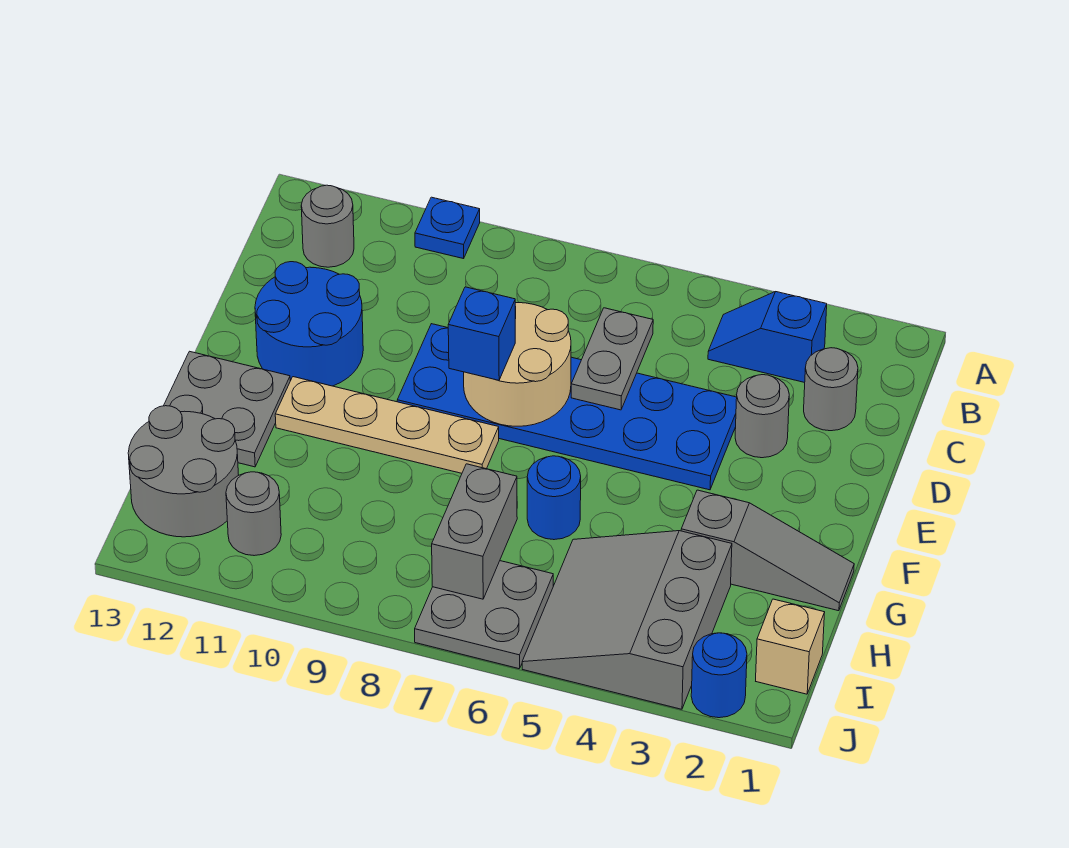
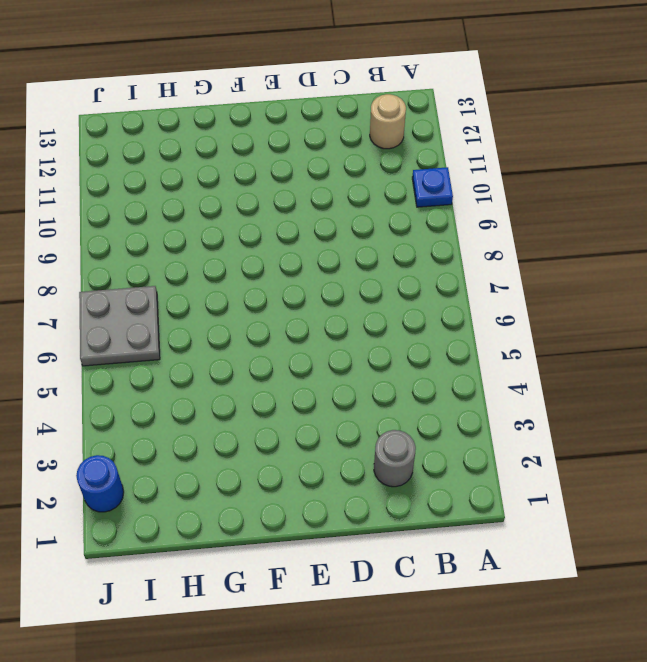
tan 1x1 round brick [370,94,406,149] -> grey 1x1 round brick [301,185,354,267]
none -> blue 1x2 slope [708,292,827,382]
none -> grey 1x1 round brick [735,375,789,458]
none -> blue 2x6 plate [397,324,737,490]

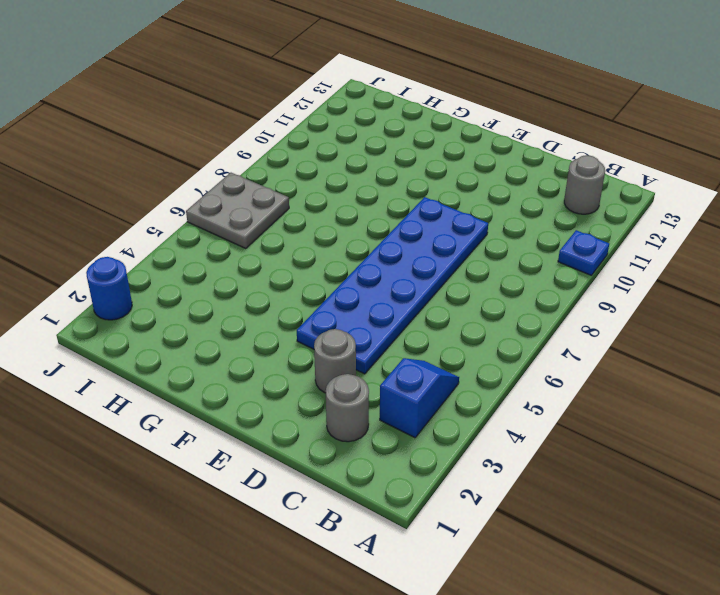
none -> blue 2x2 round brick [255,262,363,386]
none -> tan 1x4 plate [275,377,499,473]
none -> grey 2x2 plate [164,351,290,467]

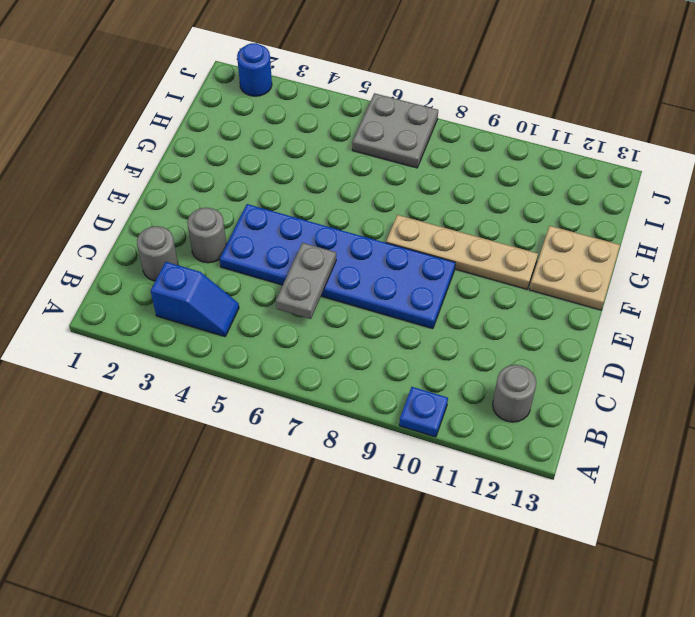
tan 2x2 plate [529,226,620,310] -> grey 2x2 plate [164,351,290,467]
none -> blue 2x2 round brick [255,262,363,386]
none -> grey 1x3 slope [681,490,854,611]
none -> blue 1x1 round brick [527,456,581,540]

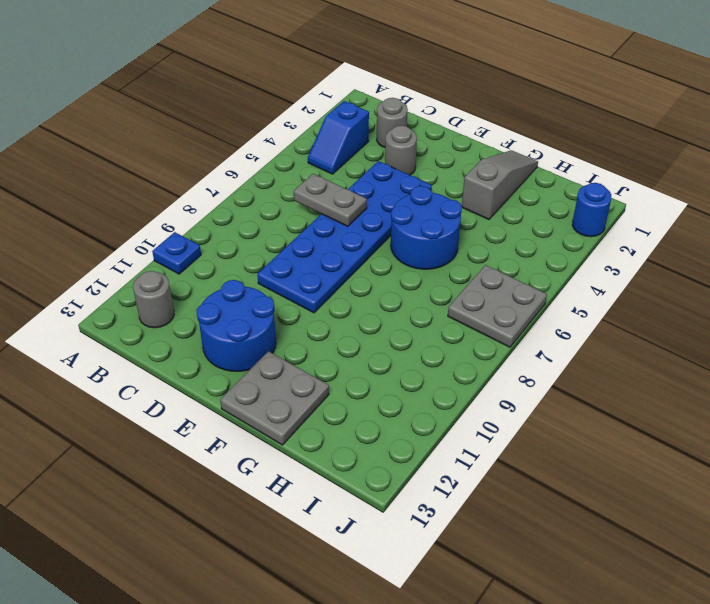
blue 2x2 round brick [391,186,462,269] -> blue 1x1 round brick [527,456,581,540]
none -> tan 1x4 plate [275,377,499,473]
none -> grey 3x3 slope [522,531,732,709]
none -> grey 2x2 round brick [128,406,239,537]

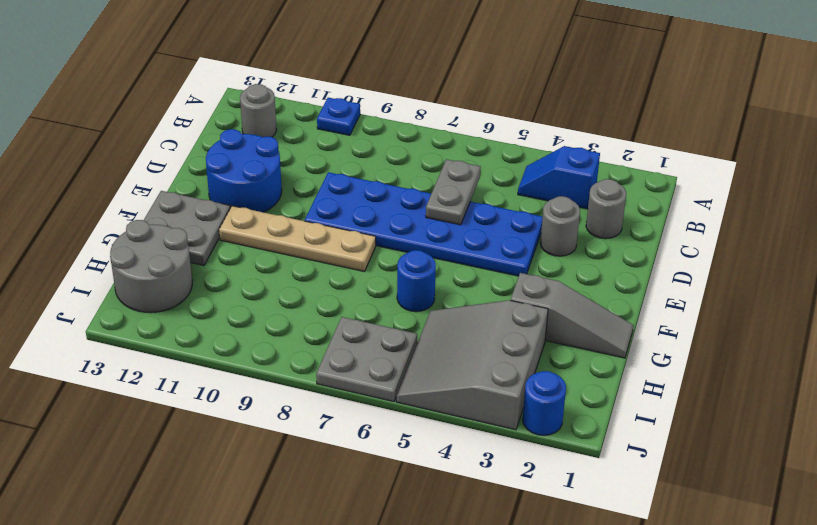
none -> tan 1x1 brick [756,599,825,694]
none -> grey 1x1 round brick [226,472,281,556]
none -> tan 2x2 round brick [464,303,571,426]

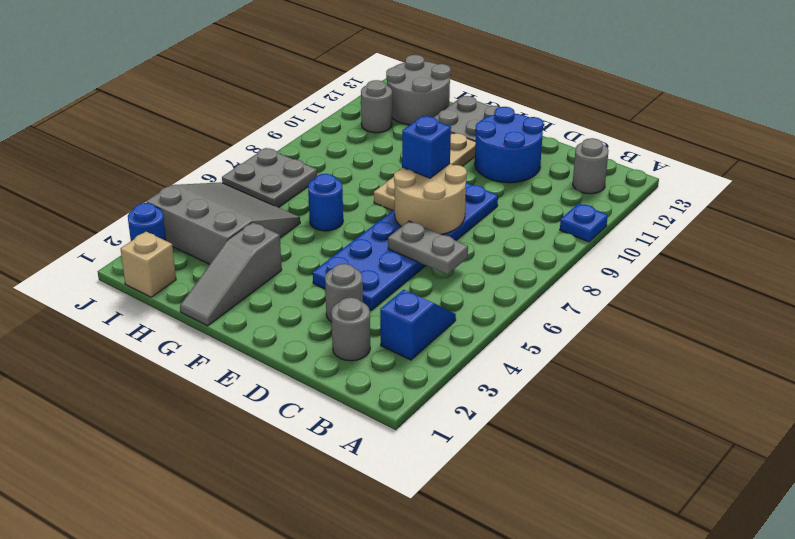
none -> grey 1x2 brick [432,464,517,599]

